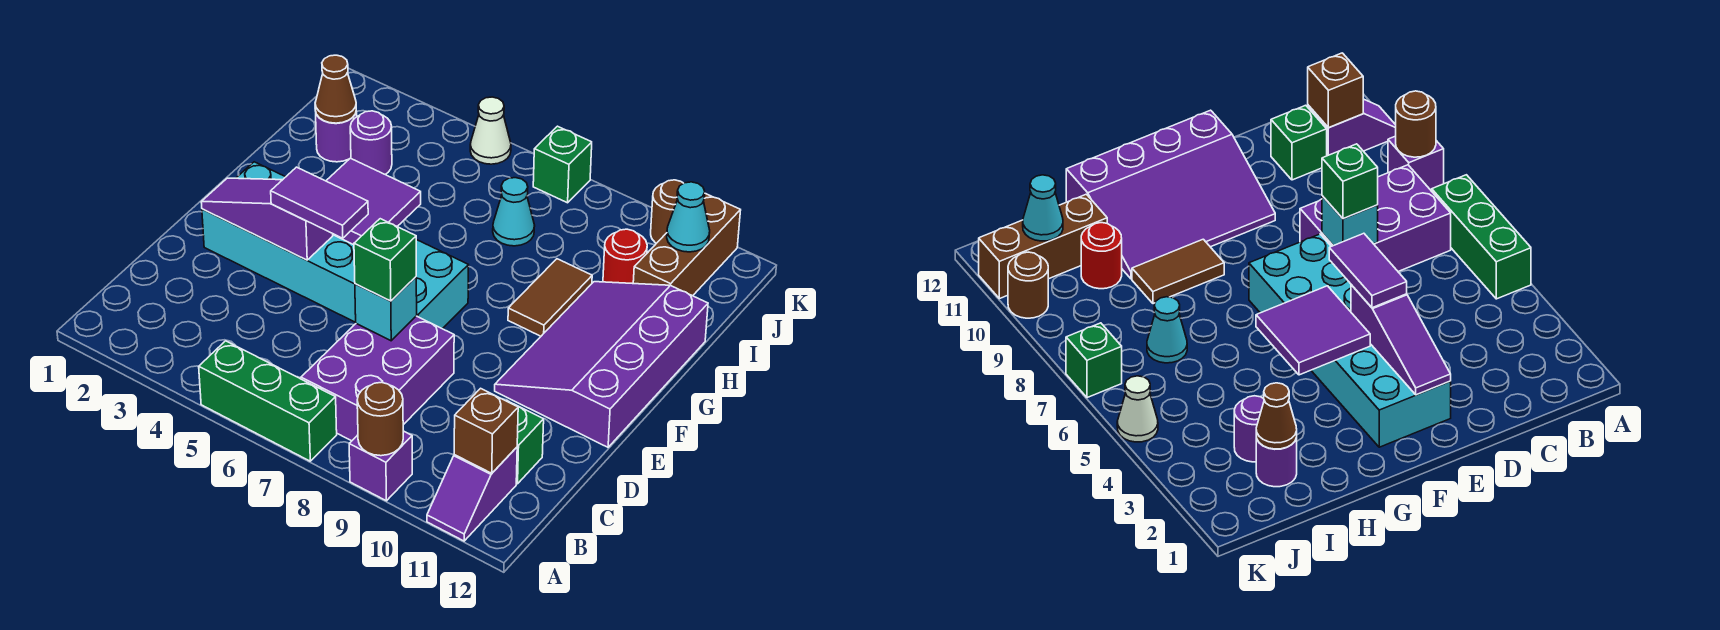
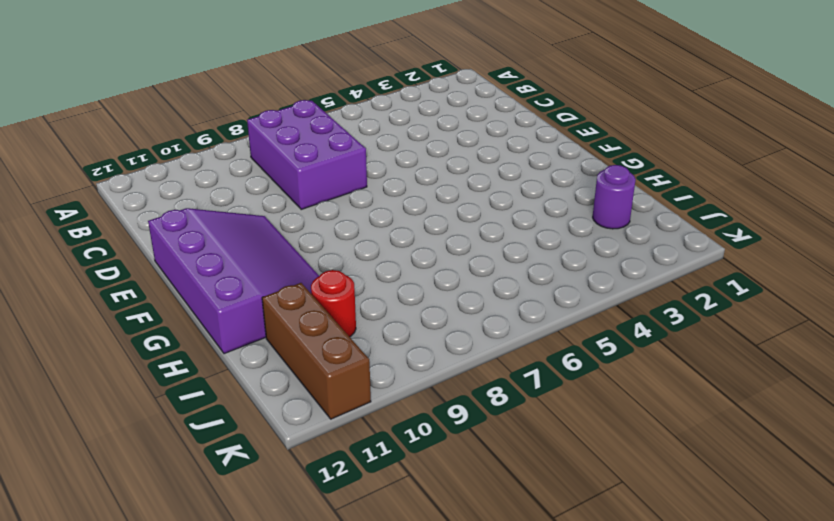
none -> green 1x3 brick [199,341,337,461]
none -> purple 1x1 brick [349,431,412,501]
none -> purple 1x2 slope [427,447,517,541]

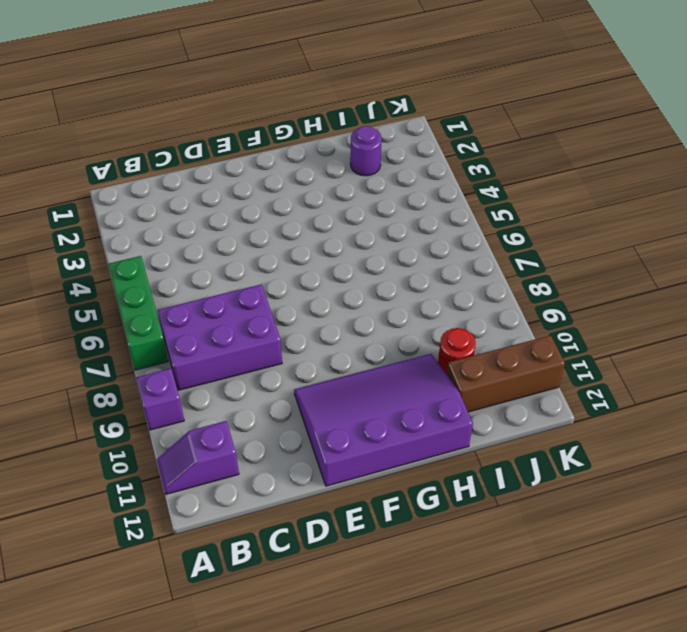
none -> green 1x1 brick [507,401,544,484]
none -> cyan 2x6 brick [202,162,469,329]
none -> brown 1x2 tile [508,259,592,336]

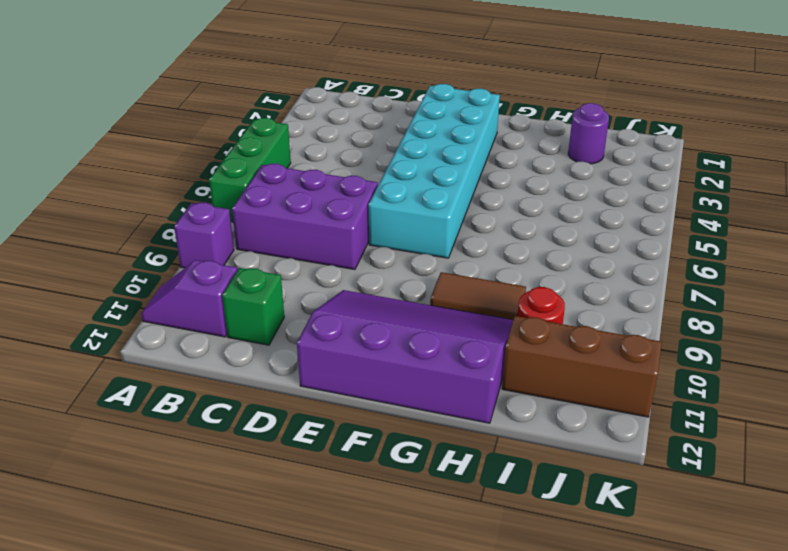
none -> purple 1x1 round brick [350,111,392,174]
none -> cyan 1x1 cone [493,178,535,246]
none -> white 1x1 cone [470,97,511,164]

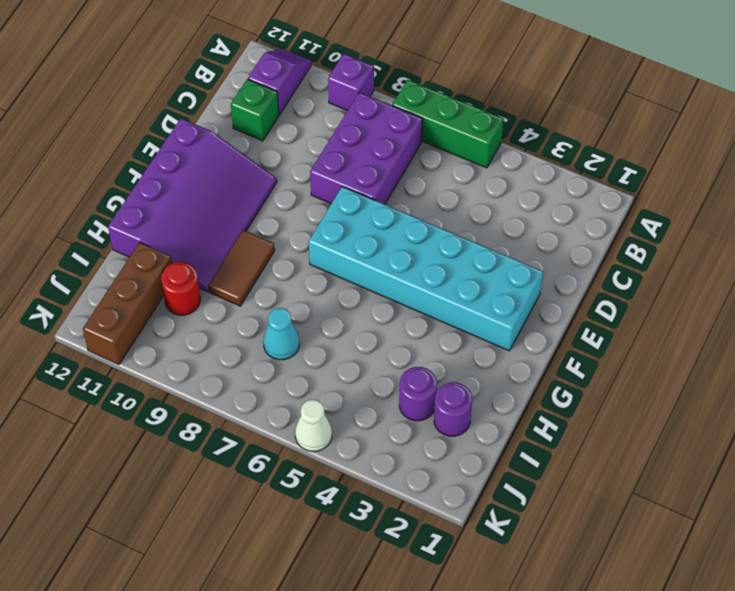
none -> green 1x1 brick [533,126,592,203]
none -> brown 1x1 round brick [651,180,683,243]
none -> brown 1x1 round brick [357,382,403,456]

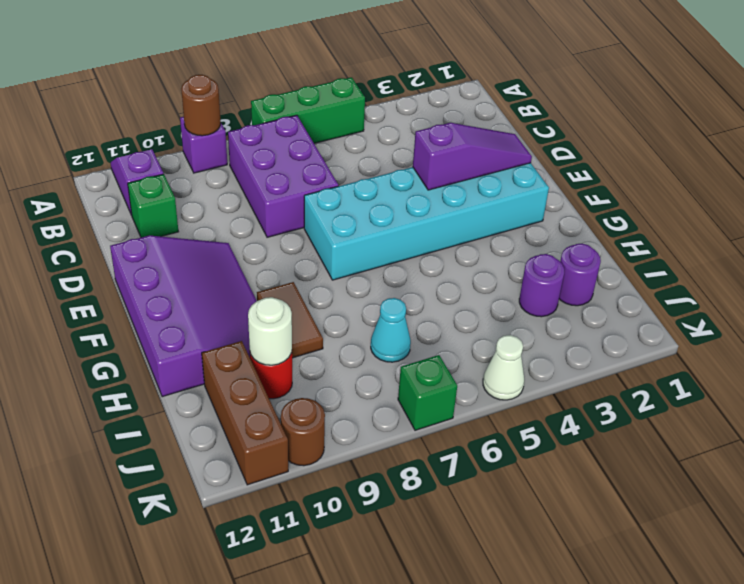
white 1x1 round brick [248,297,292,365] -> none
none -> brown 1x1 brick [454,388,518,473]
none -> cyan 1x1 brick [355,277,417,341]
none -> purple 2x2 tile [326,158,421,245]

